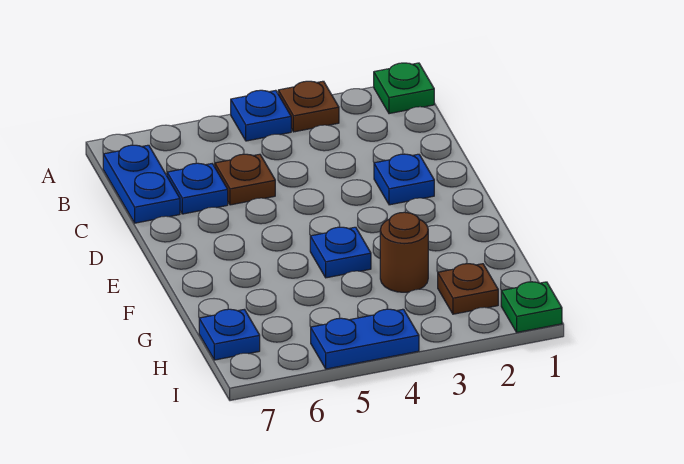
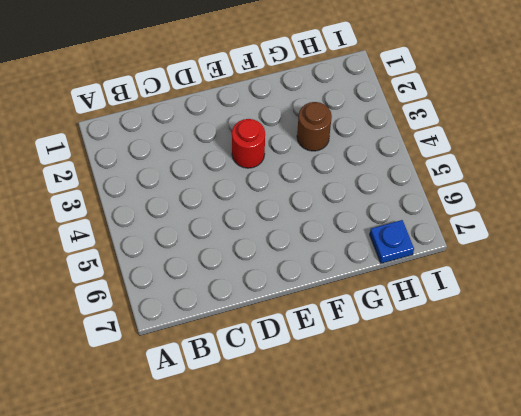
red 1x1 round brick [232,119,265,168] -> none
none -> green 1x1 plate [374,63,434,114]
none -> brown 1x1 plate [278,81,339,132]
none -> blue 1x1 plate [231,90,291,141]

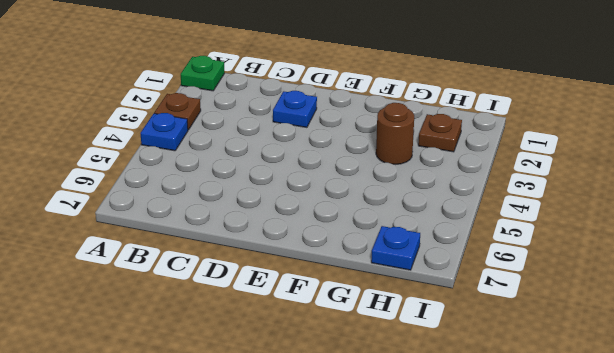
none -> blue 1x2 plate [103,145,180,223]
none -> brown 1x1 plate [215,154,275,205]
none -> blue 1x1 plate [167,163,228,214]

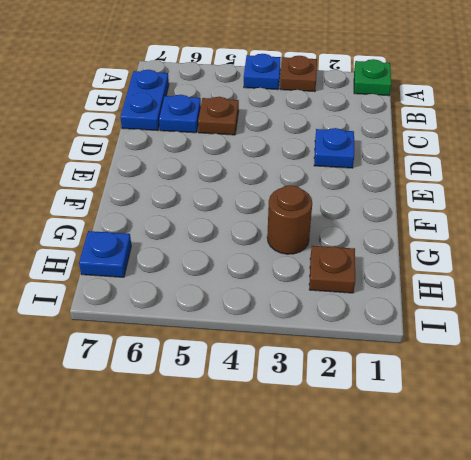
none -> blue 1x1 plate [310,227,371,278]
none -> green 1x1 plate [501,282,562,332]
none -> blue 1x2 plate [311,309,419,369]

